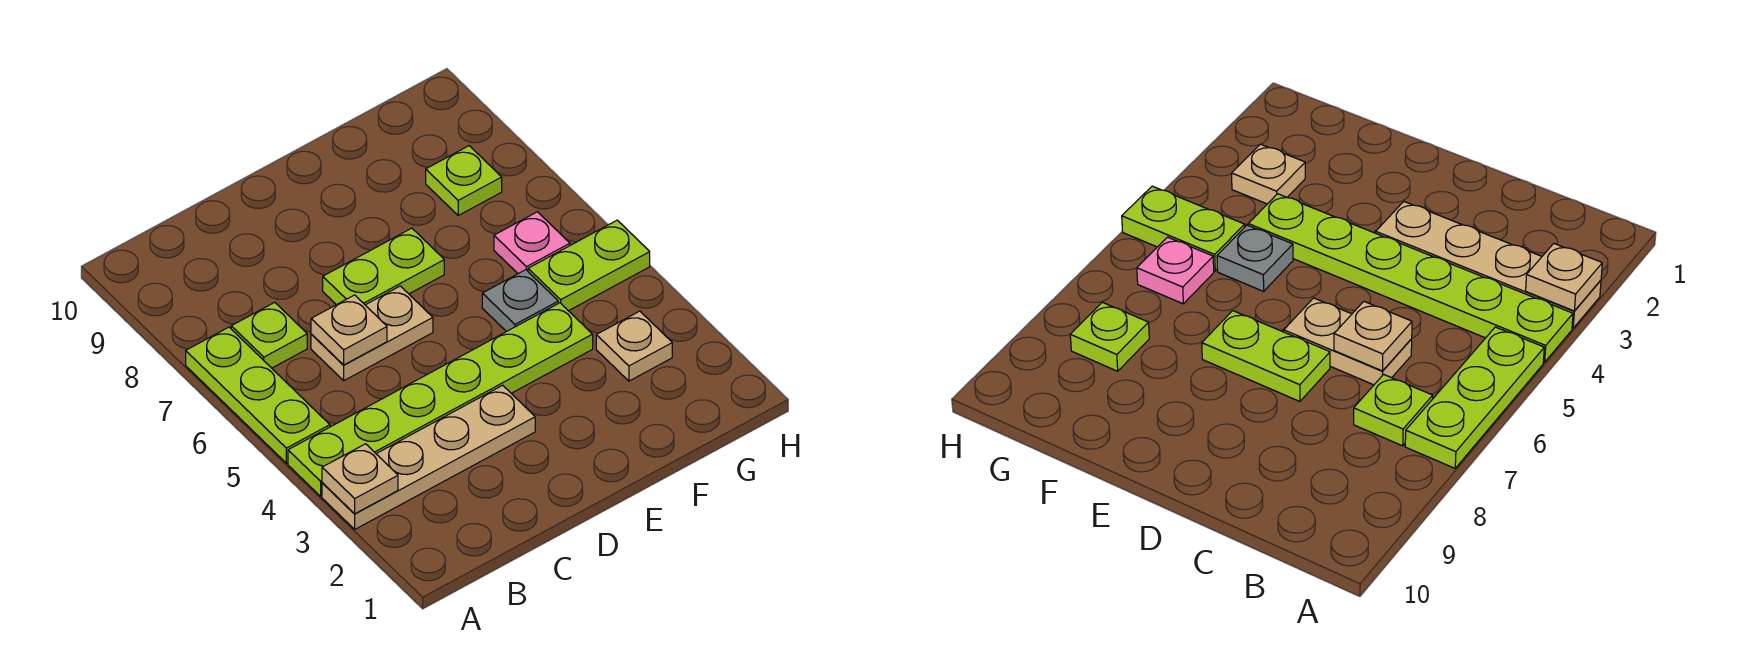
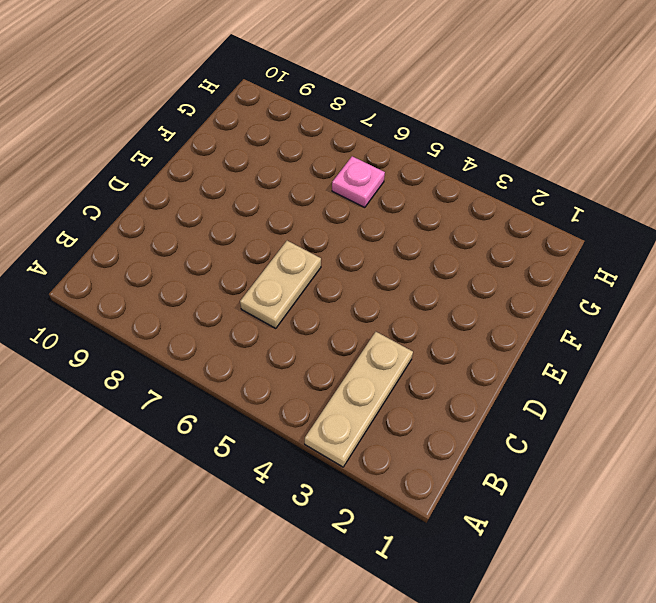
tan 1x3 plate [305,332,413,467] -> tan 1x4 plate [322,385,535,529]
none -> lime 1x6 plate [288,303,593,496]
none -> lime 1x3 plate [186,327,330,463]
none -> lime 1x1 plate [231,302,307,368]

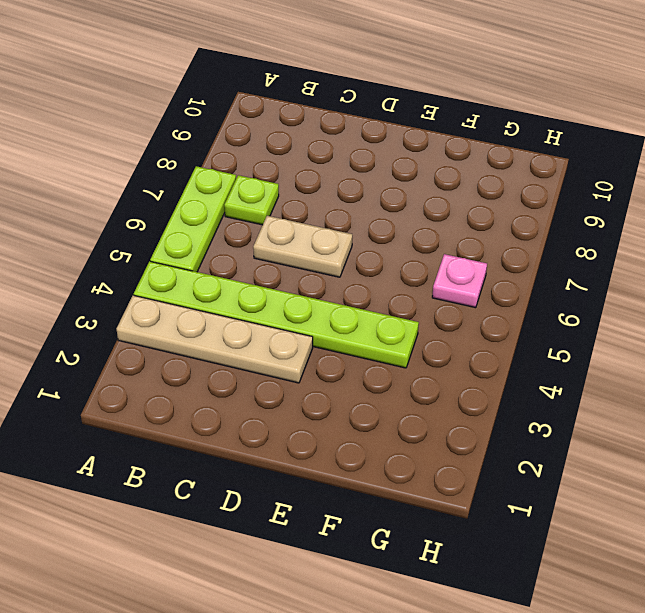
none -> lime 1x2 plate [323,228,444,305]
none -> grey 1x1 plate [482,270,558,332]
none -> tan 1x1 plate [596,311,672,381]

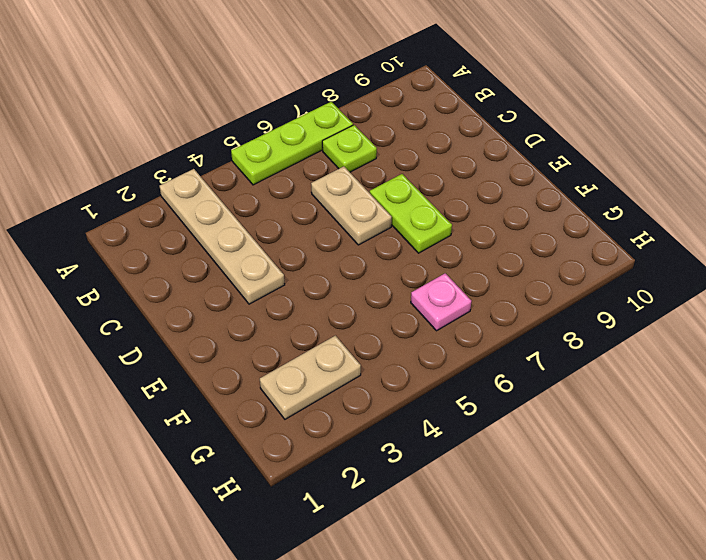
tan 1x2 plate [260,336,361,419] -> tan 1x1 plate [596,311,672,381]
none -> lime 1x6 plate [288,303,593,496]
none -> grey 1x1 plate [482,270,558,332]
none -> lime 1x2 plate [528,220,650,311]

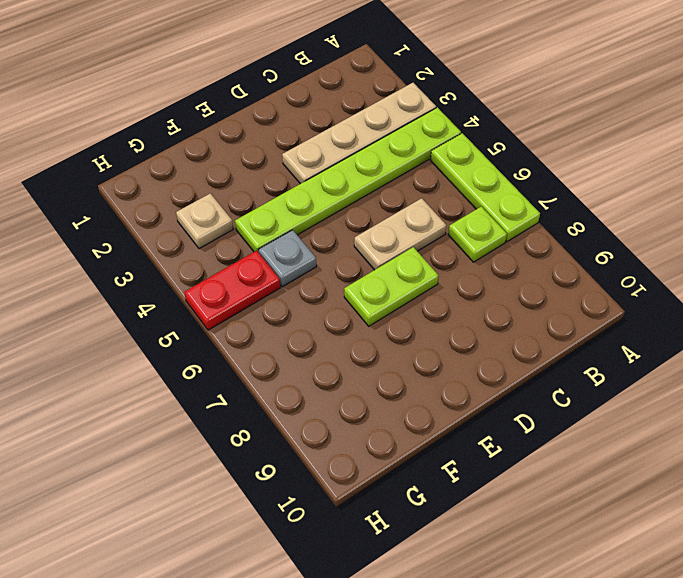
red 1x2 plate [184,251,280,330] -> lime 1x2 plate [528,220,650,311]
none -> pink 1x1 plate [494,212,570,274]
none -> lime 1x1 plate [426,146,502,215]
none -> tan 1x1 plate [322,444,398,514]

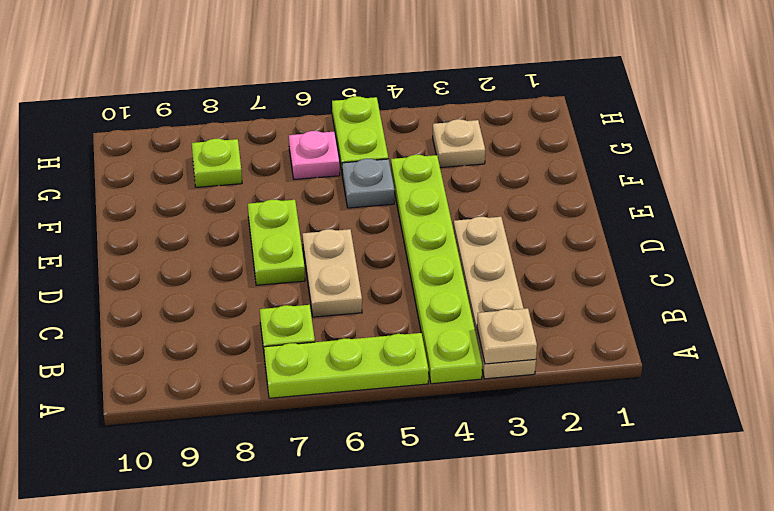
none -> tan 1x1 plate [311,295,387,365]

